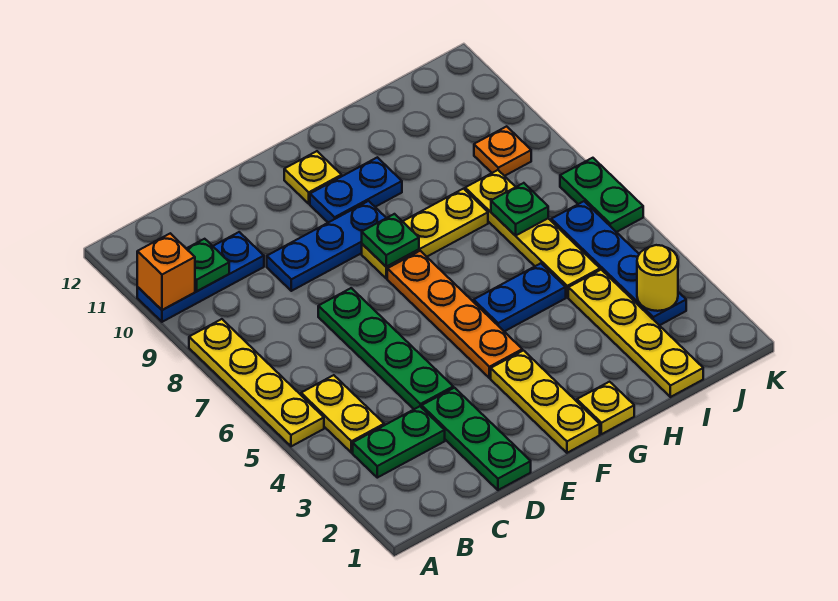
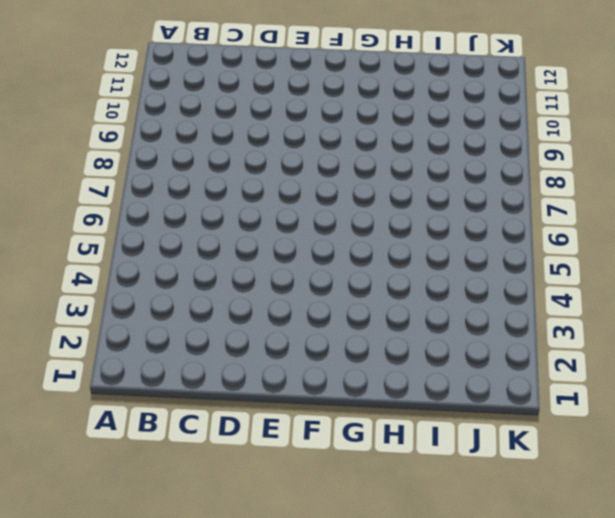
none -> yellow 1x4 plate [189,319,324,446]
none -> blue 1x3 plate [137,232,264,322]
none -> green 1x2 plate [353,406,445,478]

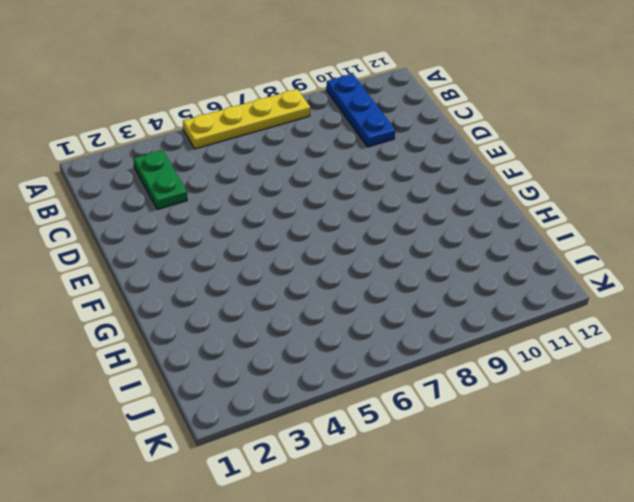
none -> yellow 1x2 plate [301,375,384,453]
none -> green 1x3 plate [422,388,531,490]
none -> green 1x4 plate [318,288,453,409]

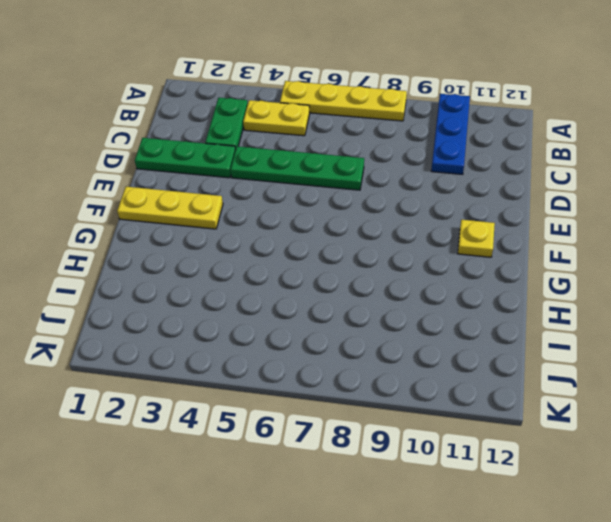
none -> blue 1x3 plate [267,201,386,291]
none -> orange 1x4 plate [387,251,522,378]
none -> yellow 1x3 plate [362,189,488,278]

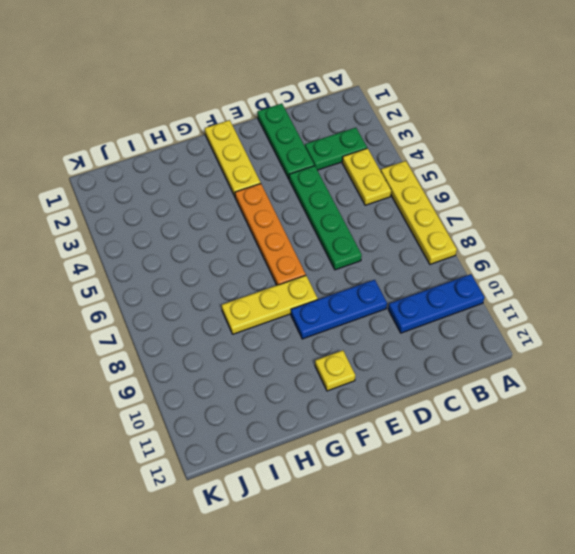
none -> blue 1x2 plate [310,157,402,223]
none -> yellow 1x1 plate [577,382,634,434]
none -> blue 1x2 plate [474,263,566,331]

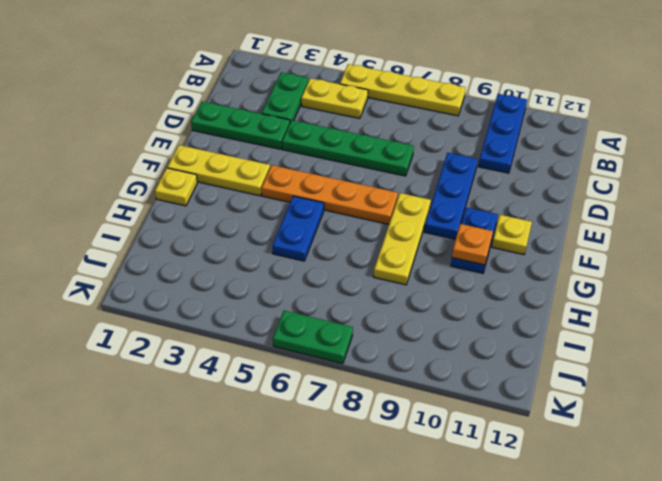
orange 1x1 plate [452,224,493,265] -> orange 1x1 plate moved to [474,126,531,176]
none -> yellow 1x4 plate [568,270,703,397]
none -> yellow 1x4 plate [465,170,600,297]
none -> blue 1x4 plate [551,201,686,325]

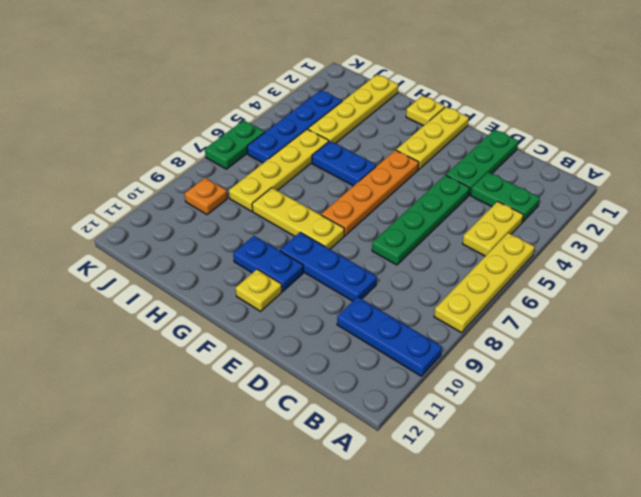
none -> orange 1x1 brick [137,233,195,310]
none -> green 1x1 plate [186,239,229,291]
none -> green 1x1 plate [362,214,419,266]

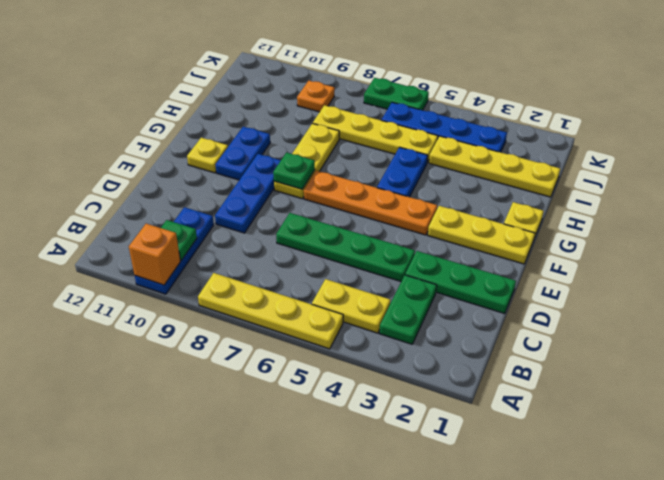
none -> green 1x1 plate [491,183,548,236]
none -> yellow 1x1 round brick [637,245,678,311]

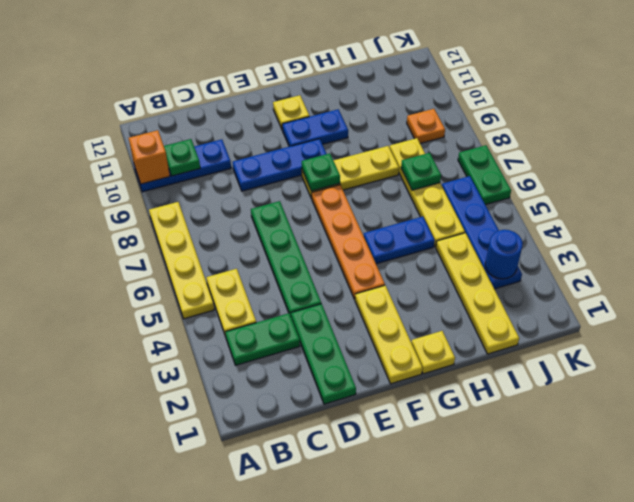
blue 1x1 round brick [485,230,523,279] -> yellow 1x1 round brick [637,245,678,311]

